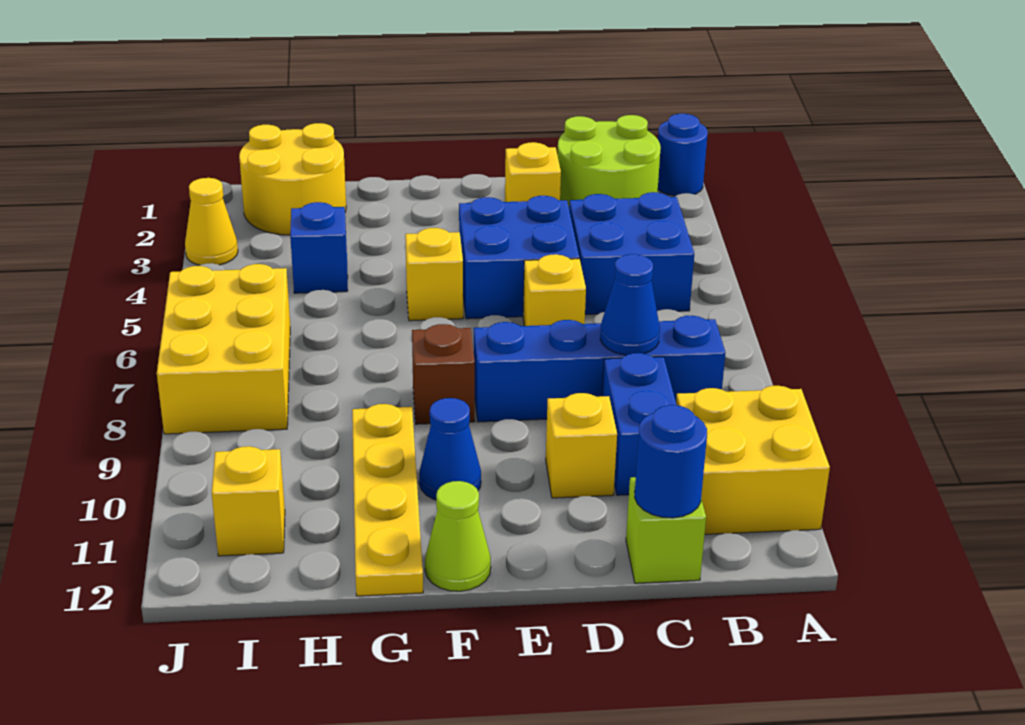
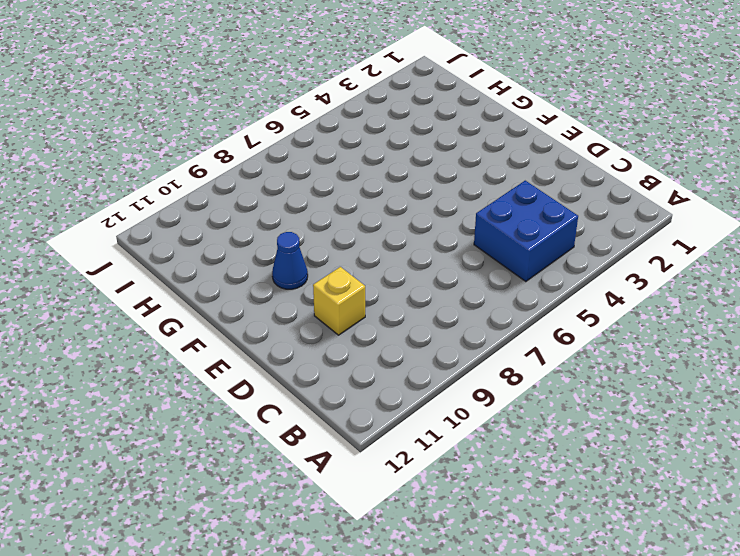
none -> blue 1x1 round brick [658,114,708,196]
none -> yellow 2x2 brick [676,386,830,534]
none -> lime 2x2 round brick [557,115,661,207]

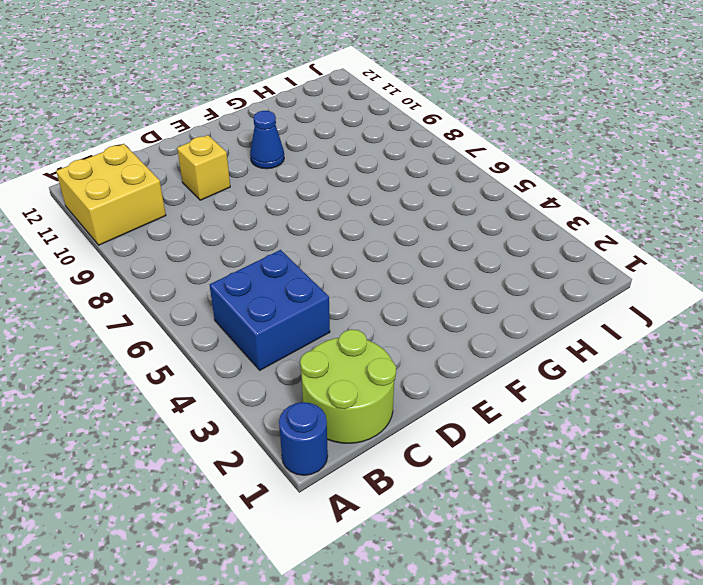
none -> blue 1x4 brick [474,316,725,422]
none -> blue 1x2 brick [602,353,677,495]
none -> lime 1x1 brick [626,477,706,583]

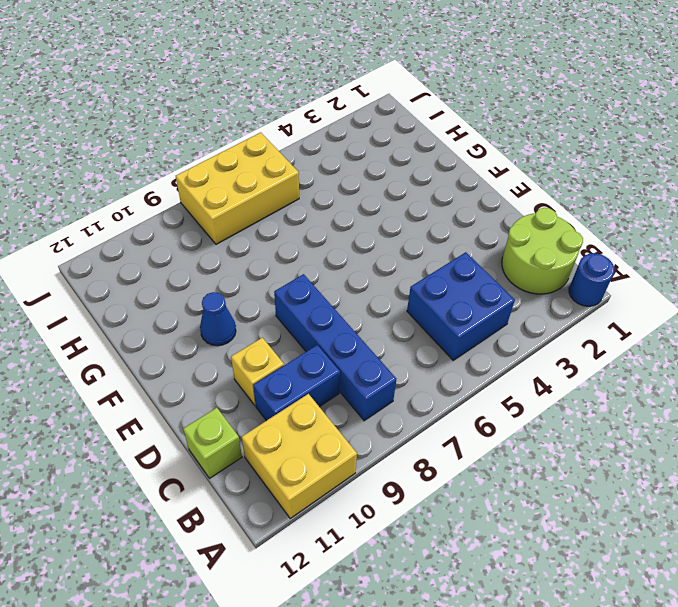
none -> yellow 1x1 brick [505,142,561,202]
none -> blue 2x2 brick [459,196,579,319]
none -> yellow 1x1 brick [523,254,586,326]

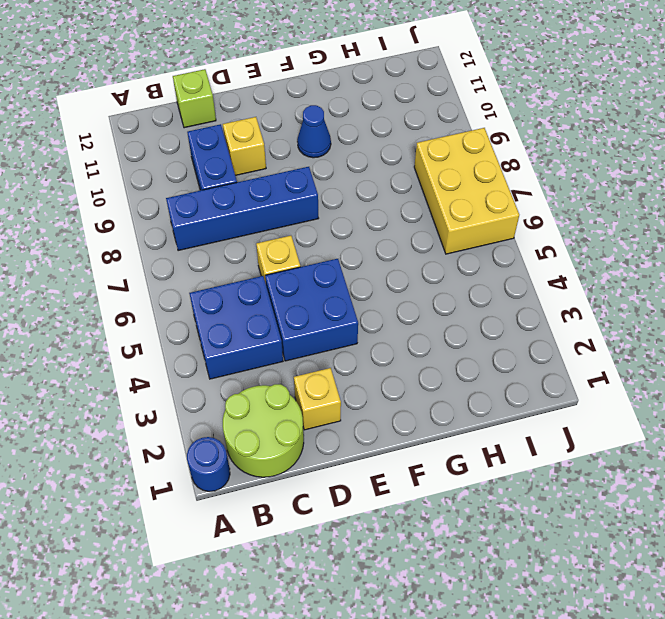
none -> yellow 2x2 brick [676,386,830,534]
none -> yellow 1x1 brick [405,228,463,321]
none -> brown 1x1 brick [412,324,475,424]

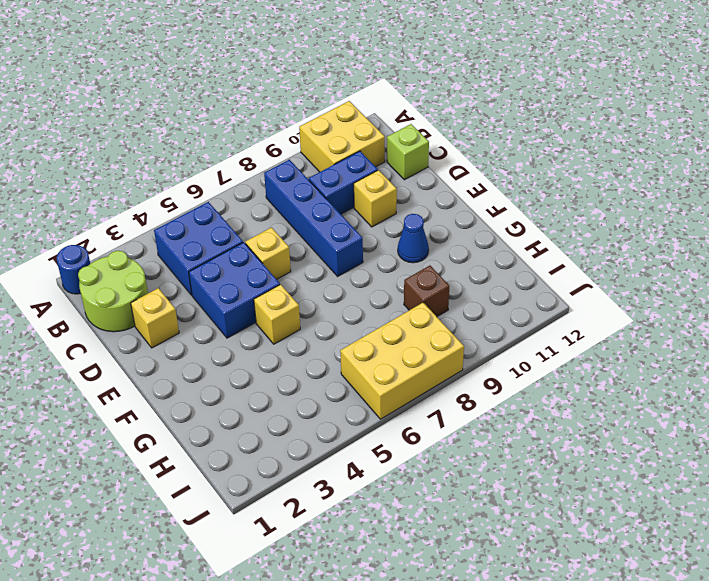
brown 1x1 brick [404,266,449,316] -> brown 1x1 brick moved to [412,324,475,424]
none -> lime 1x1 cone [425,481,491,591]
none -> yellow 1x4 plate [352,404,423,596]
none -> yellow 2x2 round brick [239,123,346,235]

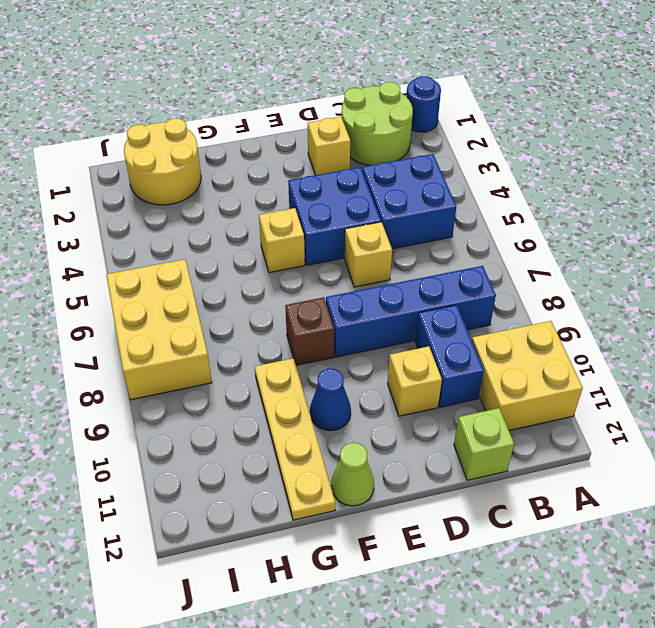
none -> blue 1x1 brick [290,202,348,293]
none -> yellow 1x1 brick [212,446,285,556]
none -> yellow 1x1 cone [185,178,238,265]

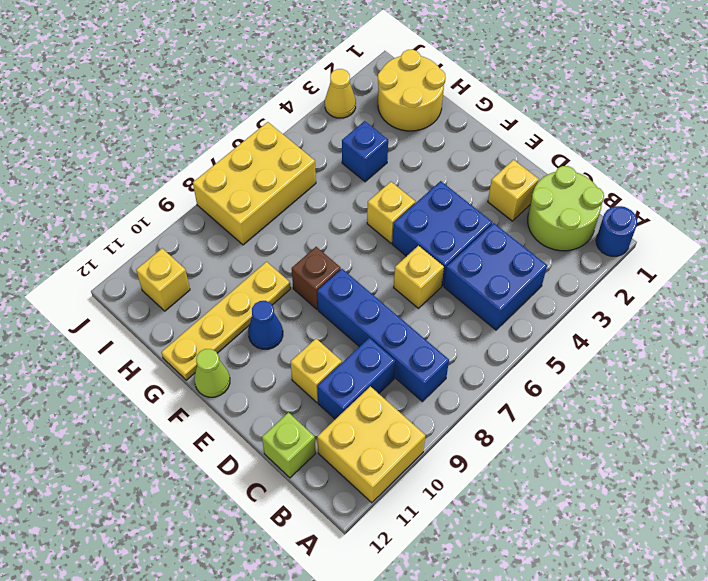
none -> blue 1x1 cone [600,254,660,355]
none -> blue 1x1 round brick [635,405,707,518]

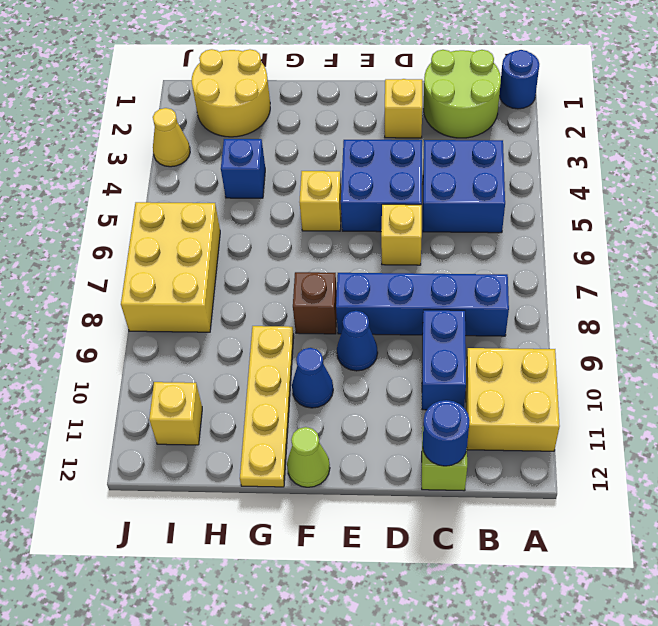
blue 1x1 cone [337,311,378,371] -> blue 1x1 cone moved to [600,254,660,355]
none -> yellow 1x1 brick [546,393,617,498]

